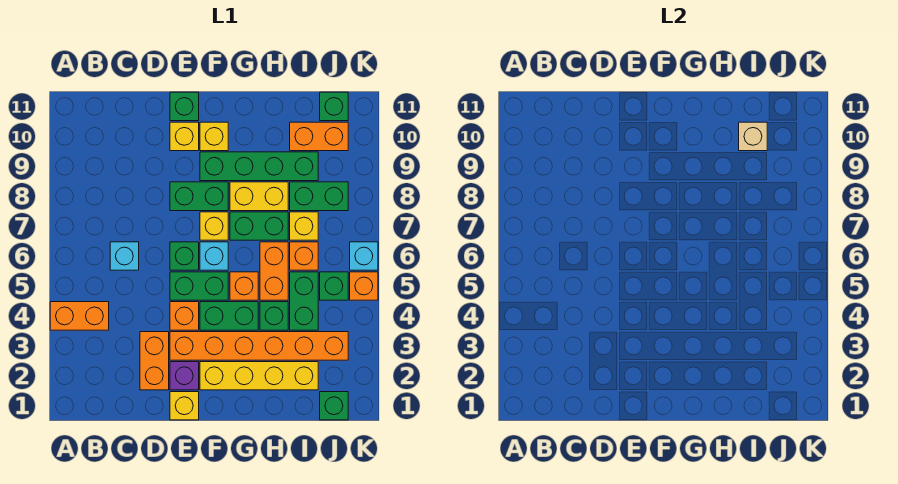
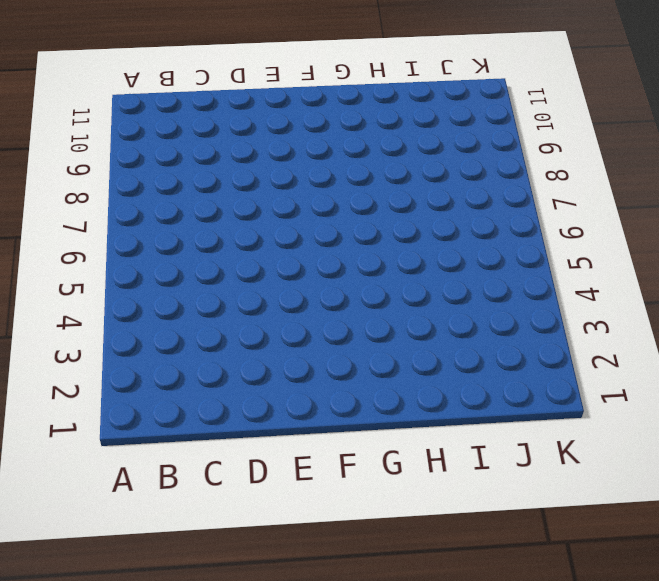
none -> orange 1x2 brick [50,302,109,330]
none -> cyan 1x1 brick [110,242,139,270]
none -> orange 1x2 brick [140,332,169,390]
none -> yellow 1x1 brick [170,392,199,420]

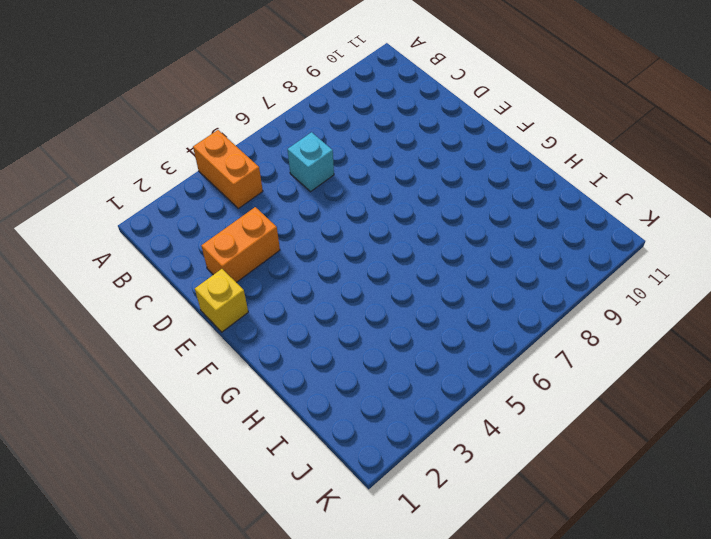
none -> purple 1x1 brick [170,362,199,390]
none -> orange 1x6 brick [170,332,348,360]
none -> orange 1x1 brick [170,302,199,330]
none -> green 1x2 brick [170,272,228,300]

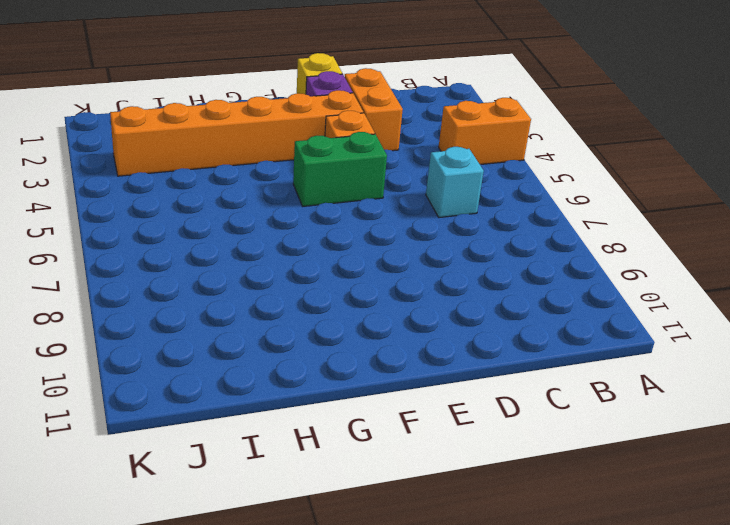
none -> green 1x1 brick [170,242,199,270]
none -> green 1x2 brick [170,182,228,211]
none -> yellow 1x1 brick [170,122,199,151]
none -> green 1x1 brick [170,92,199,121]

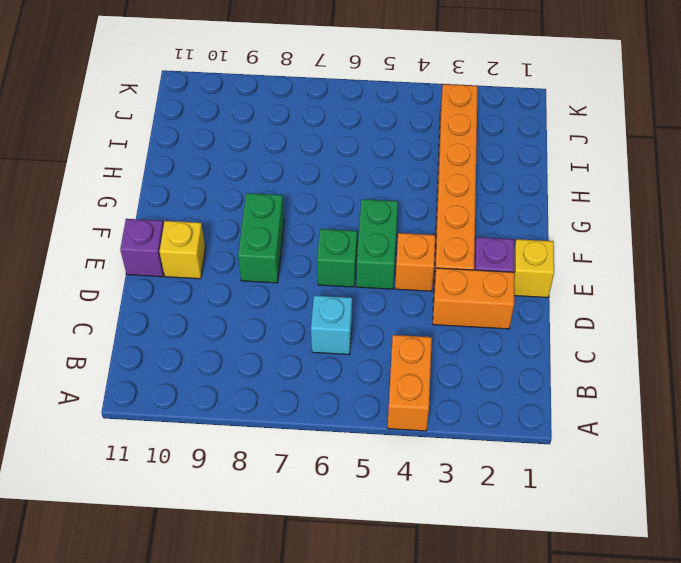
purple 1x1 brick [120,219,164,277] -> green 1x1 brick [170,92,199,121]
none -> yellow 1x4 brick [200,362,318,390]
none -> green 1x2 brick [200,302,258,330]
none -> cyan 1x1 brick [200,242,228,270]
none -> yellow 1x1 brick [200,212,228,240]

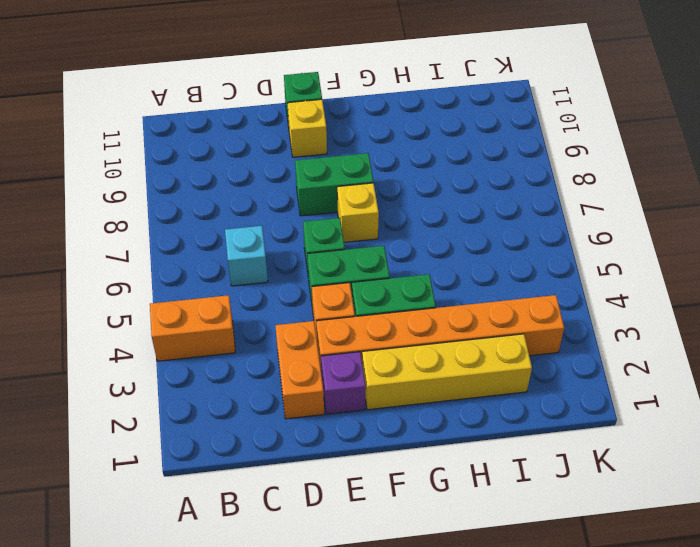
none -> yellow 1x1 brick [170,392,199,420]
none -> cyan 1x1 brick [200,242,228,270]
none -> green 1x4 brick [200,152,318,181]
none -> yellow 1x1 brick [200,122,228,151]

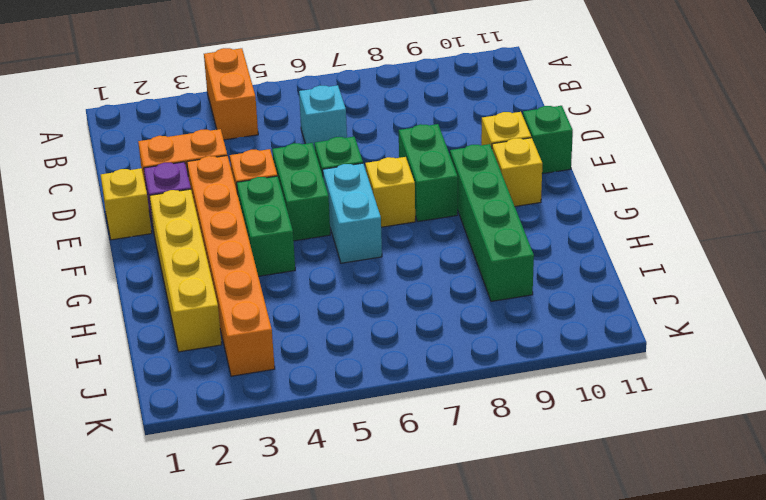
cyan 1x2 brick [323,163,382,263] -> cyan 1x1 brick [200,242,228,270]
none -> orange 1x1 brick [230,272,258,300]
none -> green 1x2 brick [230,212,288,240]
none -> yellow 1x2 brick [230,182,288,211]
none -> green 1x1 brick [260,302,288,330]

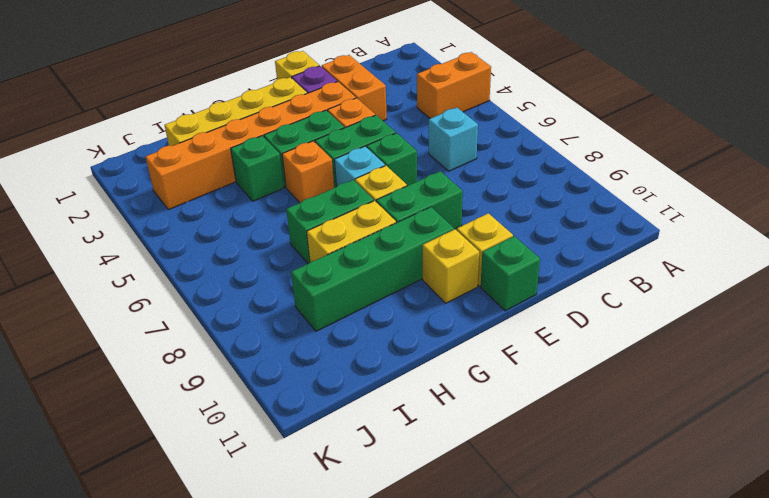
none -> orange 1x2 brick [260,242,288,300]
none -> green 1x2 brick [290,272,318,330]
none -> orange 1x1 brick [290,242,318,270]
none -> yellow 1x1 brick [290,212,318,240]

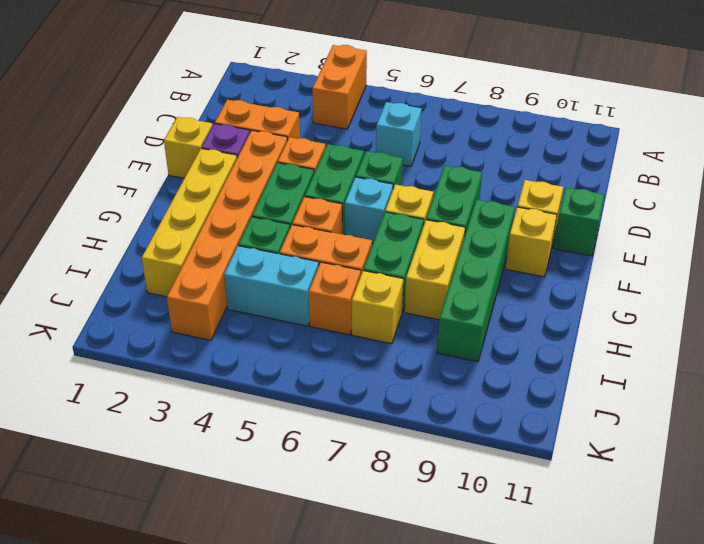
cyan 1x2 brick [224,246,319,326] -> green 1x2 brick [290,272,318,330]
none -> green 1x2 brick [290,182,348,211]
none -> orange 1x2 brick [290,122,348,151]
none -> green 1x1 brick [320,392,348,420]
none -> green 1x1 brick [320,272,348,300]

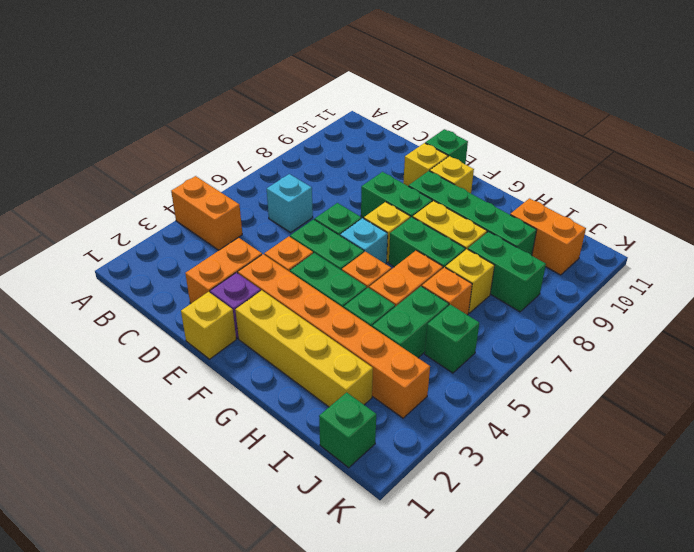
none -> green 1x1 brick [320,92,348,121]
none -> orange 1x1 brick [350,272,378,300]
none -> cyan 1x1 brick [350,242,378,270]
none -> tan 1x1 brick [739,122,767,151]

